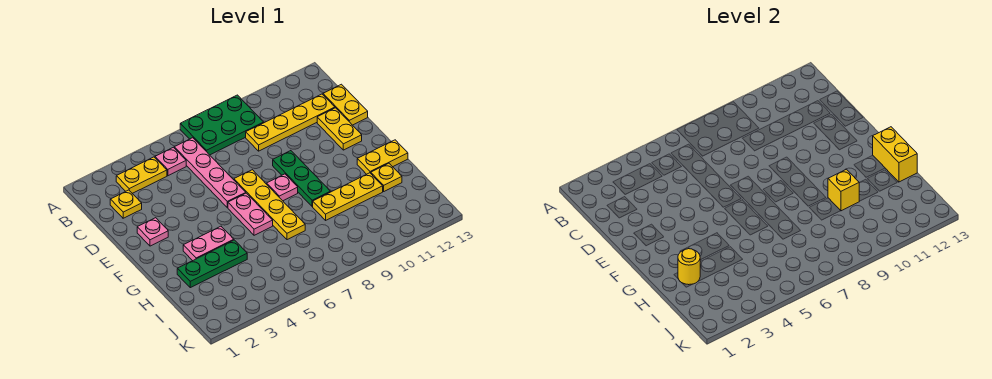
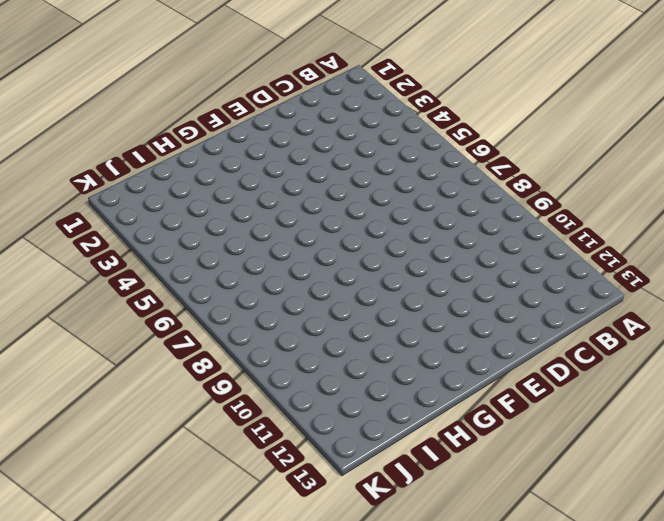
none -> green 2x3 plate [180,95,264,155]
none -> yellow 1x2 plate [116,157,167,193]
none -> pink 1x1 plate [155,147,186,176]

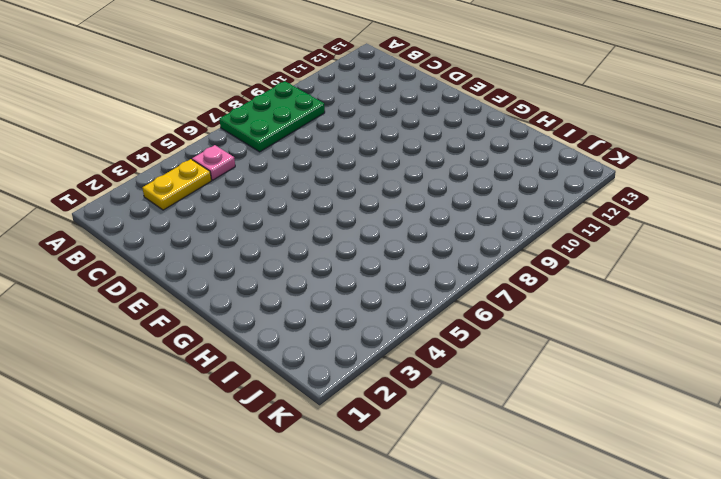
none -> pink 1x4 plate [174,138,246,208]
none -> yellow 1x1 plate [110,190,142,218]
none -> yellow 1x4 plate [246,94,335,151]

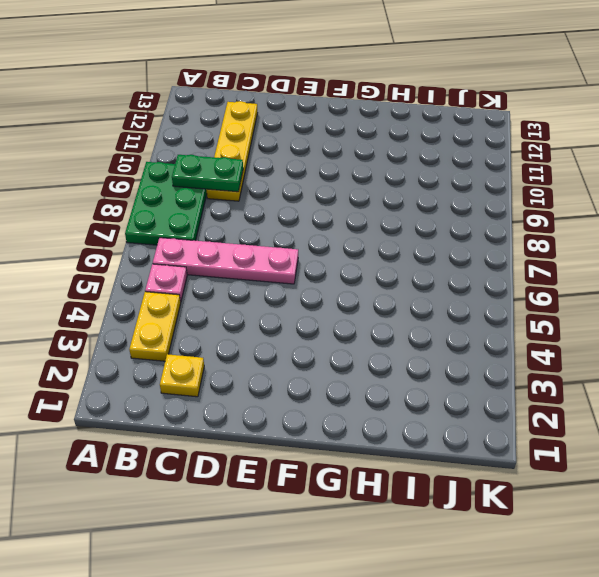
green 1x2 plate [172,155,243,192] -> none
none -> yellow 1x2 plate [323,84,368,125]
none -> yellow 1x2 plate [317,108,362,150]
none -> pink 1x1 plate [137,218,168,246]

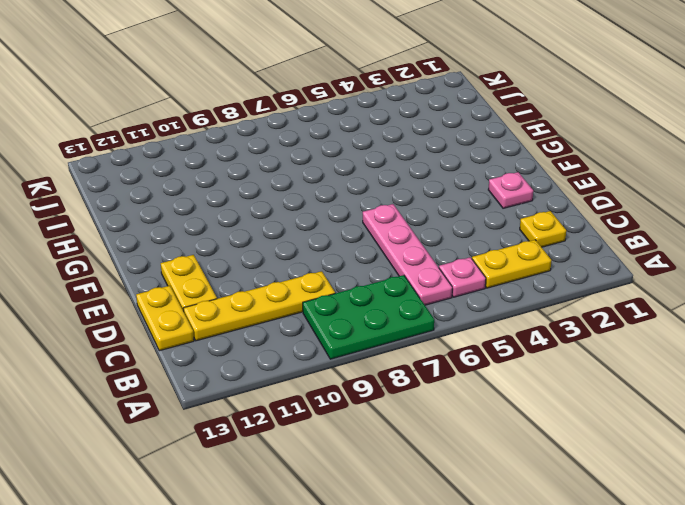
none -> yellow 1x4 plate [234,170,305,240]
none -> green 1x3 plate [273,151,331,207]
none -> pink 1x2 plate [228,193,273,235]

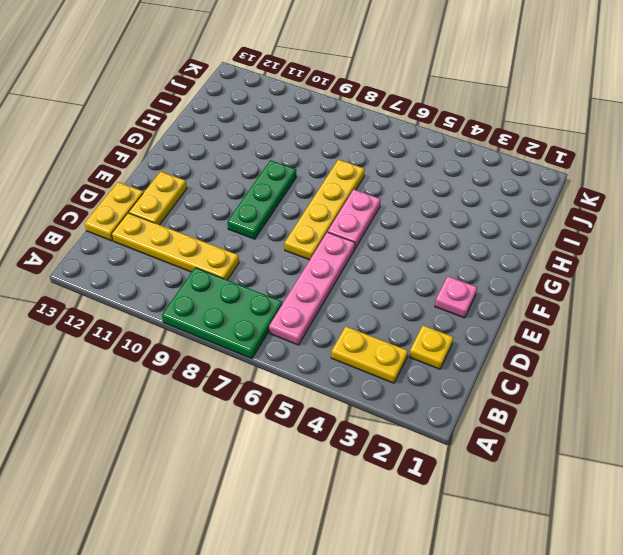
none -> pink 1x1 plate [155,147,186,176]
none -> pink 1x1 plate [267,174,298,201]
none -> pink 1x2 plate [183,226,234,261]

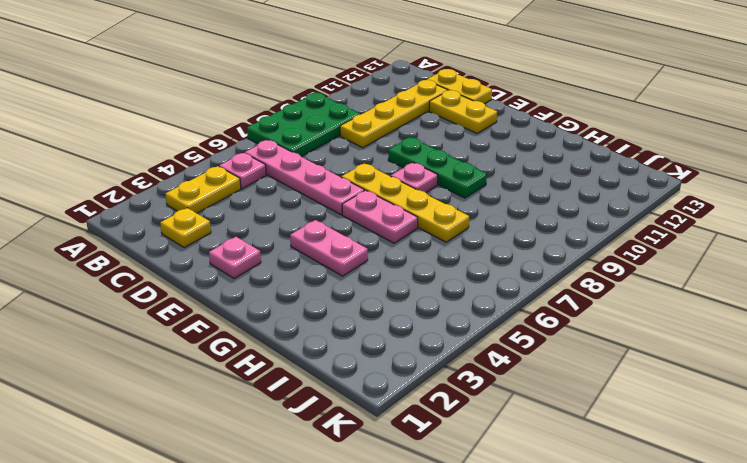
pink 1x2 plate [290,220,368,276] -> pink 1x2 plate turned to [183,226,234,261]
none -> yellow 1x2 plate [357,140,408,174]
none -> green 1x3 plate [177,240,247,288]
none -> yellow 1x3 plate [313,173,383,220]

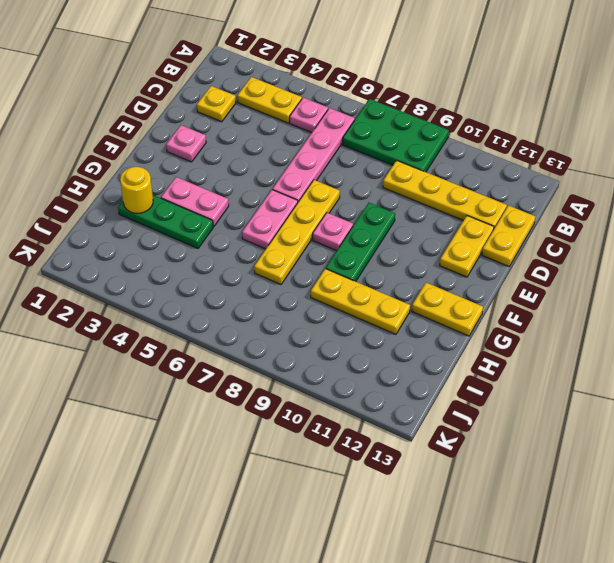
none -> yellow 1x1 plate [371,163,402,191]
none -> yellow 1x2 brick [873,127,917,182]
none -> yellow 1x1 brick [828,169,859,211]

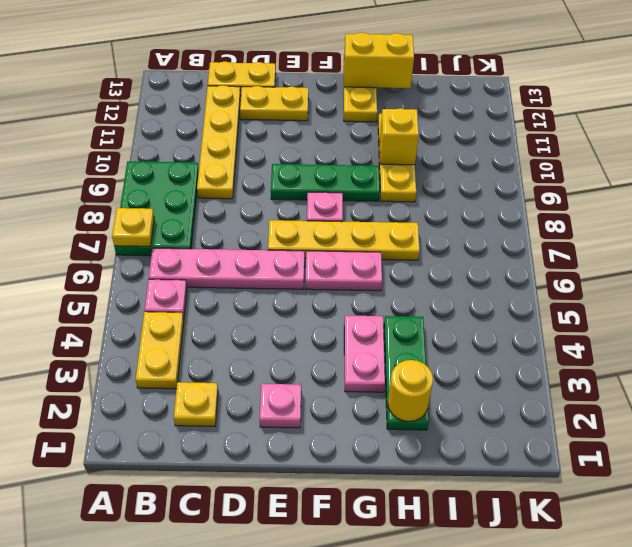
yellow 1x1 plate [112,208,154,246] -> yellow 1x1 plate moved to [371,163,402,191]

